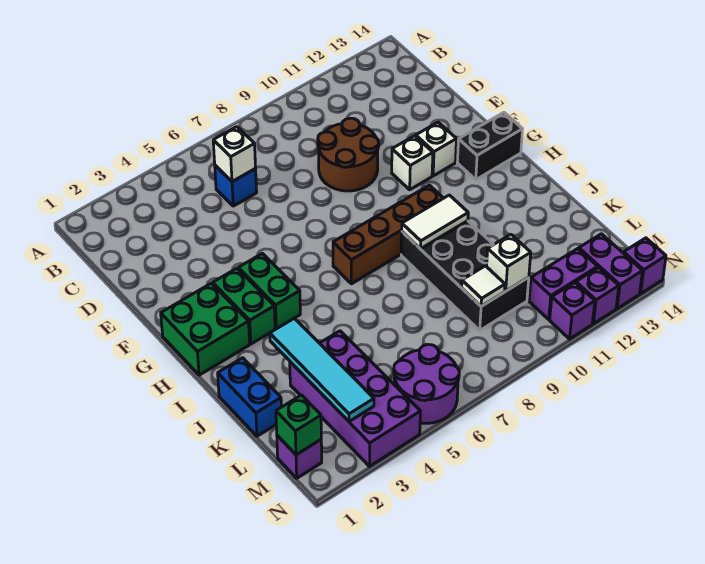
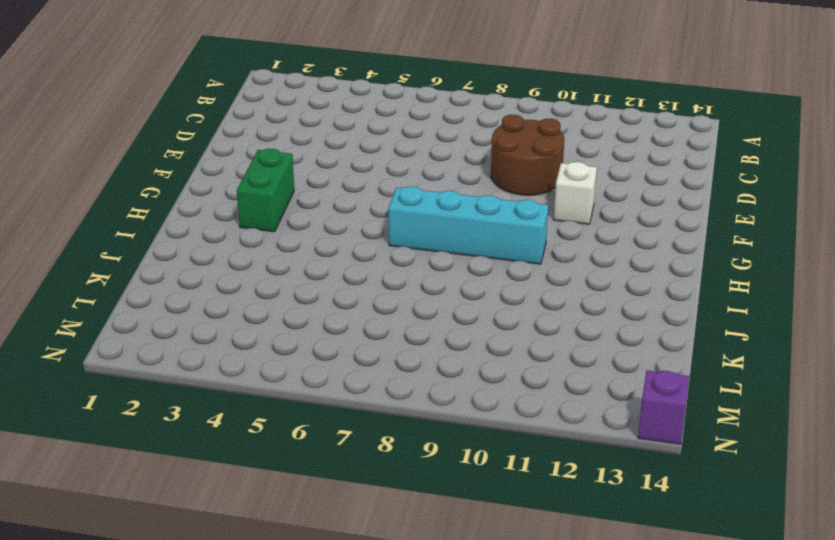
cyan 1x4 brick [388,186,548,264] -> brown 1x4 brick [333,185,443,284]
none -> blue 1x1 brick [215,165,257,206]
none -> white 1x1 brick [416,122,456,176]
none -> green 2x2 brick [161,283,250,375]

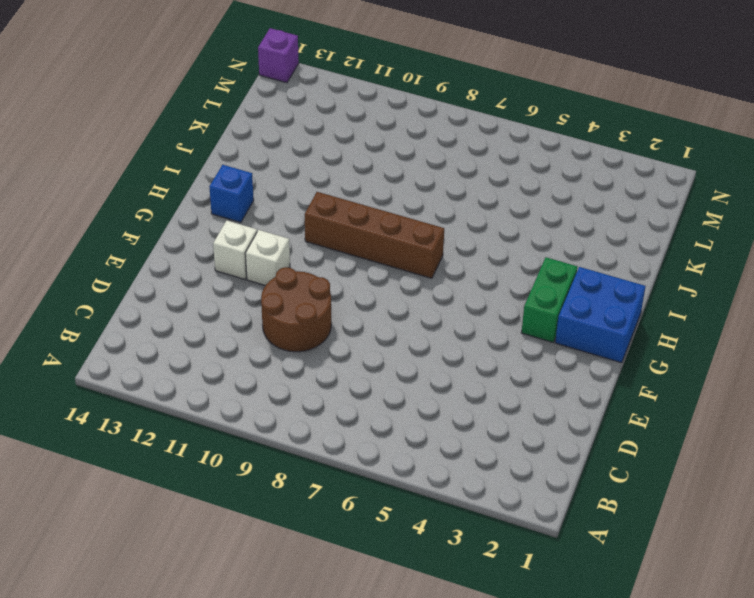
blue 2x2 brick [555,267,646,363] -> green 2x2 brick [161,283,250,375]
blue 1x1 brick [209,165,254,222] -> blue 1x1 brick moved to [215,165,257,206]
none -> green 1x2 brick [238,253,300,329]
none -> black 1x2 brick [457,113,523,180]
none -> black 2x4 brick [401,221,529,330]

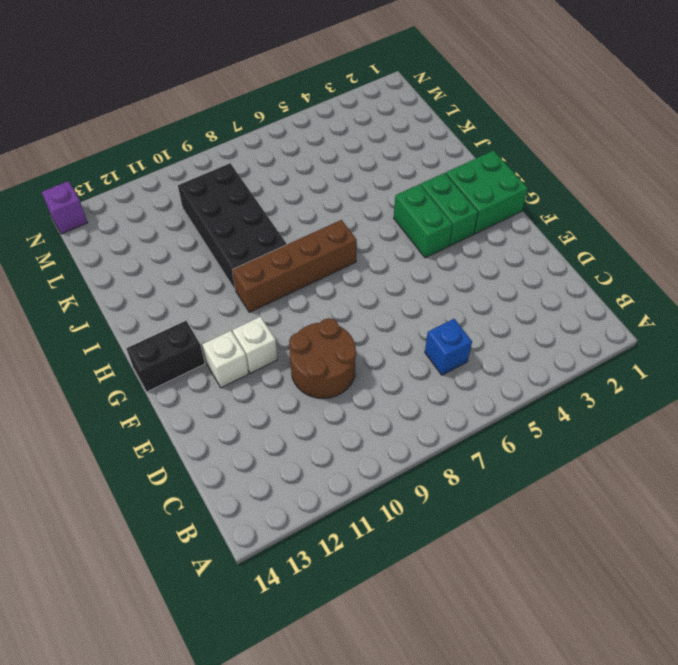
none -> blue 1x2 brick [218,358,281,436]
none -> purple 2x4 brick [290,331,420,466]
none -> purple 1x1 brick [277,435,322,478]

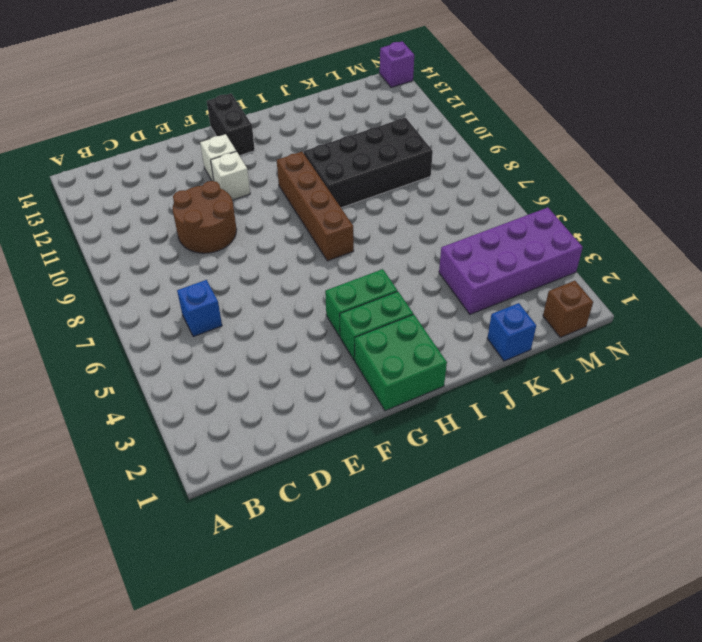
blue 1x1 brick [487,303,536,361] -> blue 1x2 brick [218,358,281,436]
brown 1x1 brick [543,281,593,338] -> purple 1x1 brick [277,435,322,478]
none -> purple 2x2 round brick [394,344,459,423]
none -> purple 1x2 brick [529,249,598,319]
none -> purple 1x2 brick [579,234,643,309]

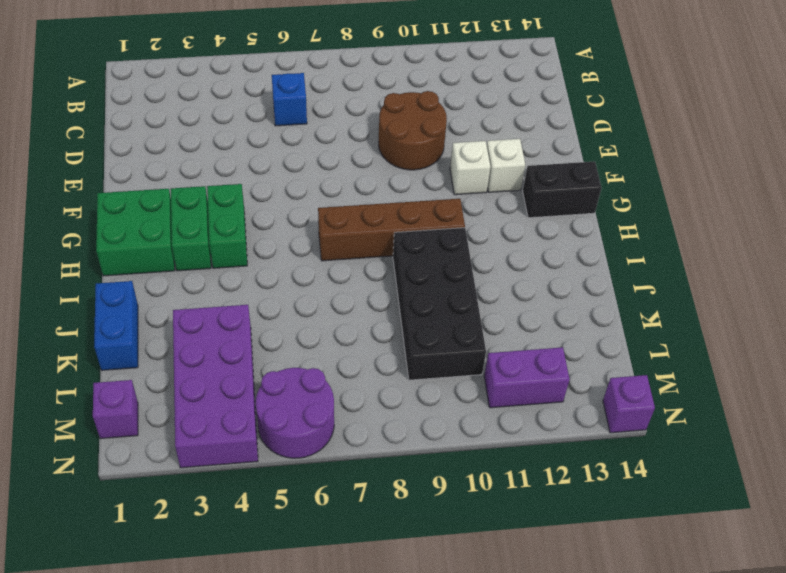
none -> purple 1x2 brick [579,234,643,309]
none -> purple 1x1 brick [550,282,595,339]
none -> purple 1x1 brick [576,267,619,324]

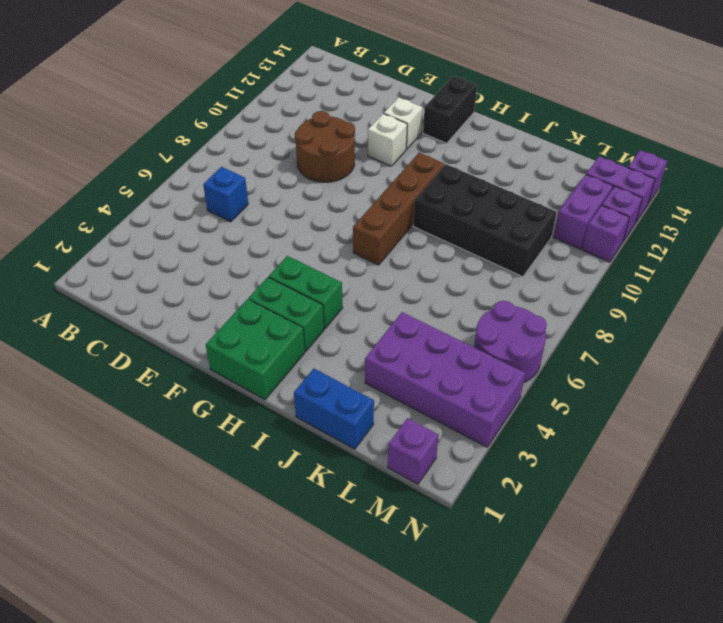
none -> white 1x1 brick [213,127,256,182]
none -> white 1x2 tile [402,195,468,249]
none -> cyan 1x4 tile [270,318,374,421]

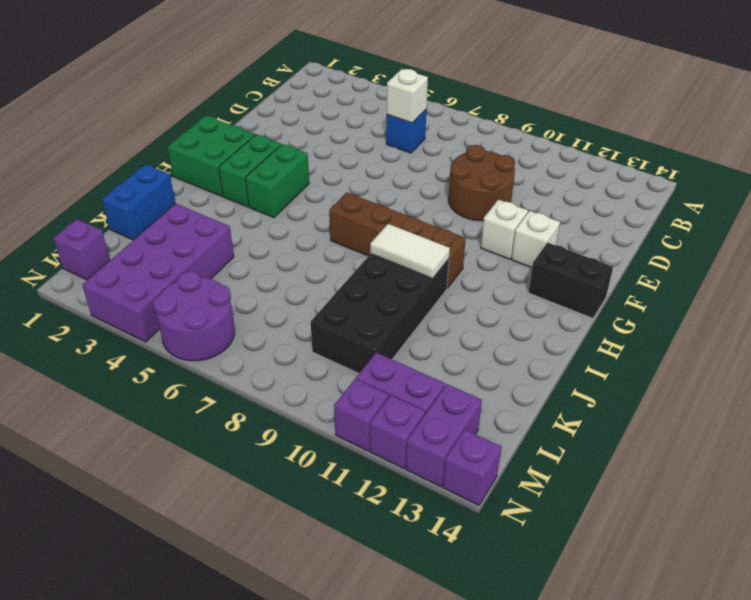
none -> cyan 1x4 tile [270,318,374,421]
none -> white 1x1 tile [462,266,505,306]
none -> white 1x1 brick [487,234,531,291]

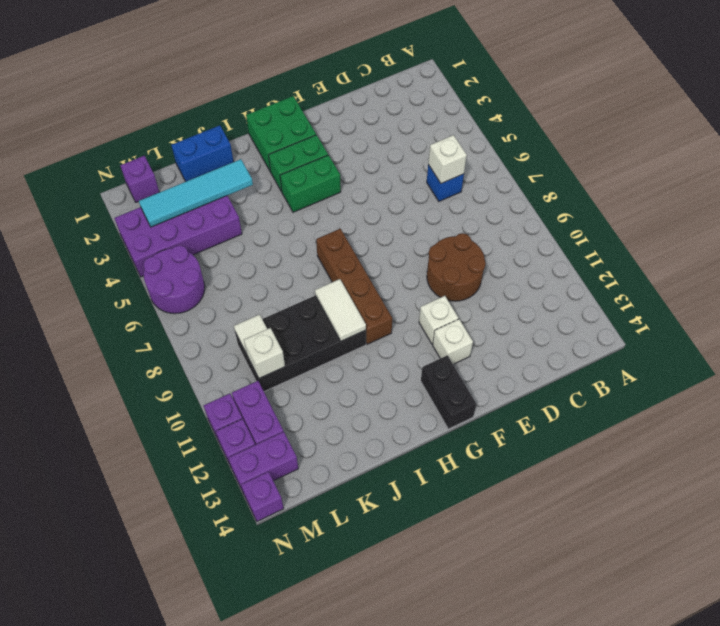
none -> green 1x1 brick [276,395,321,455]

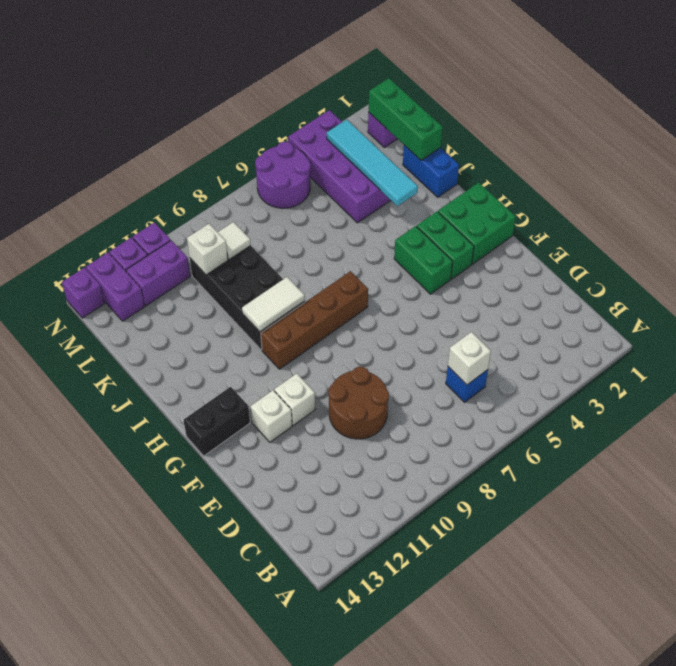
green 1x3 brick [368,78,443,160] -> green 1x1 brick [276,395,321,455]

